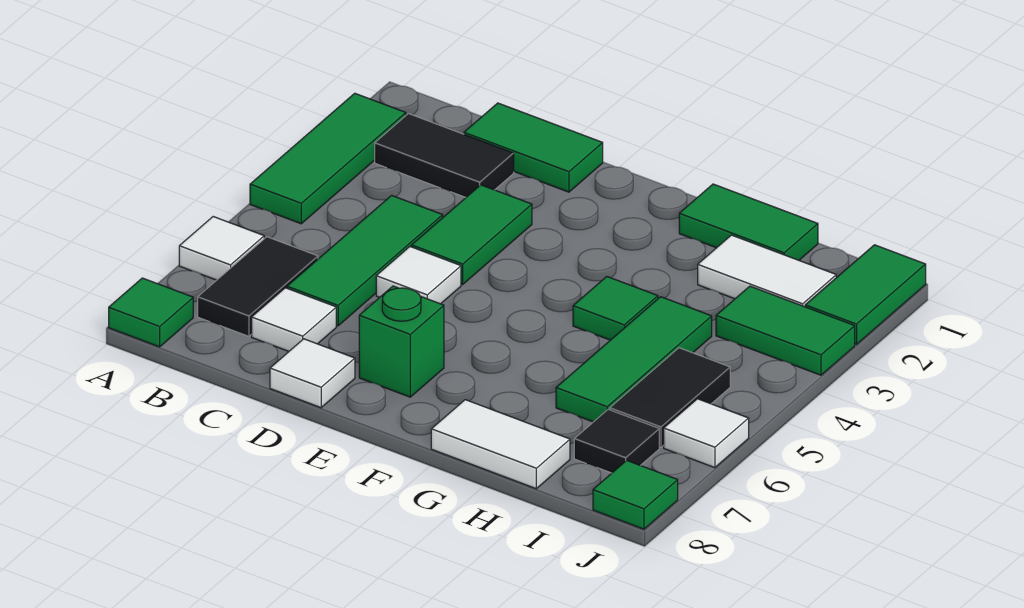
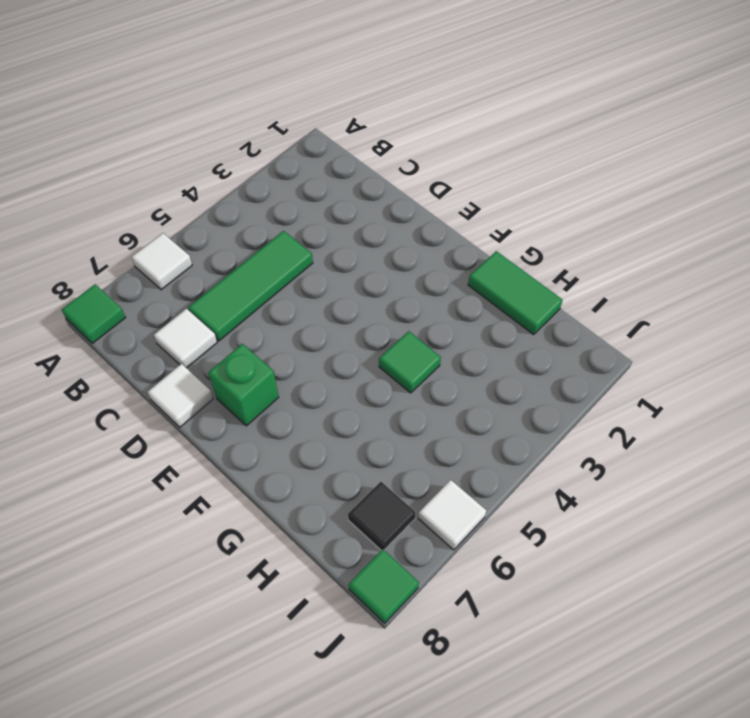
none -> green 1x3 tile [250,93,406,224]
none -> black 1x2 tile [375,114,514,197]
none -> black 1x2 tile [198,237,318,336]

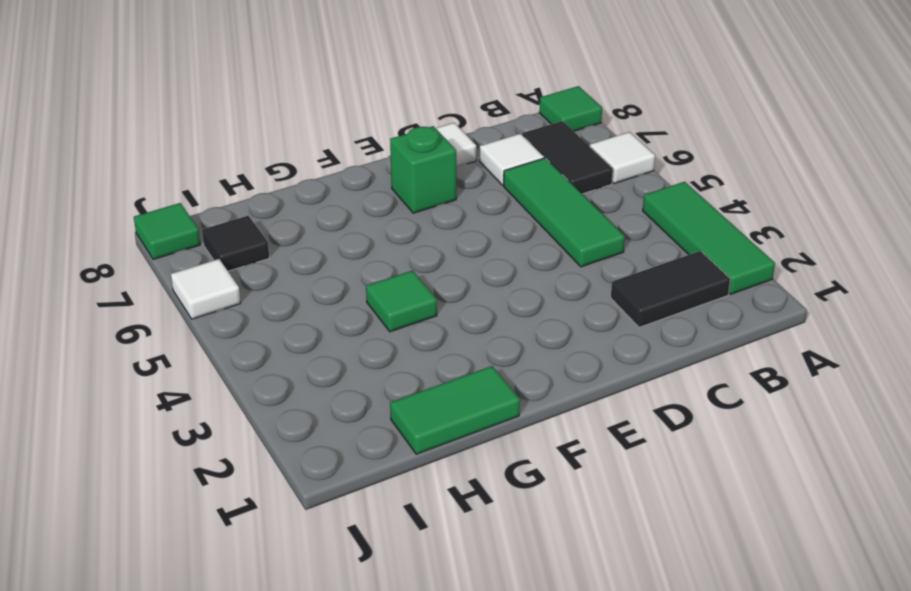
none -> green 1x2 tile [464,103,603,192]
none -> green 1x2 tile [412,185,532,284]
none -> white 1x1 tile [376,247,461,304]

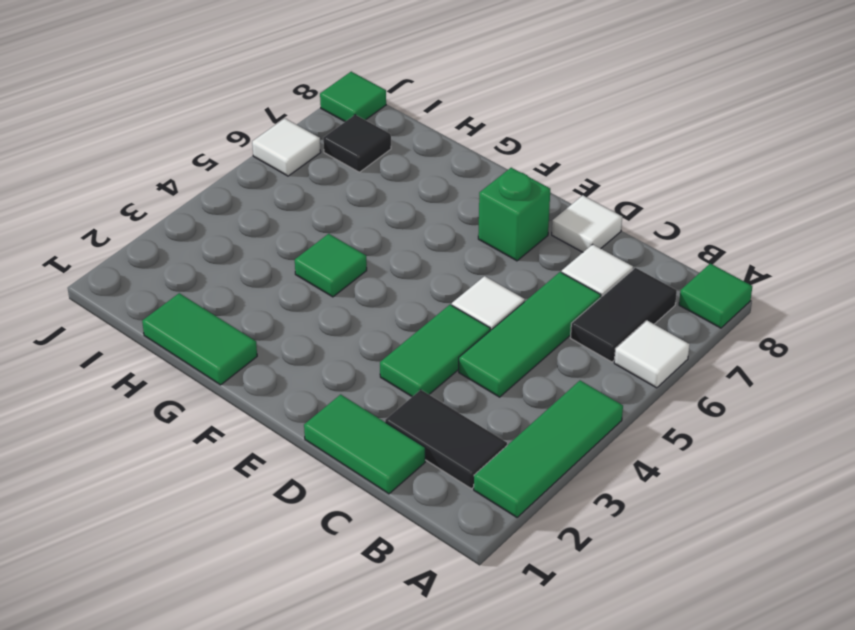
none -> white 1x2 tile [431,400,570,489]
none -> white 1x2 tile [698,235,836,307]
none -> green 1x3 tile [556,297,712,422]

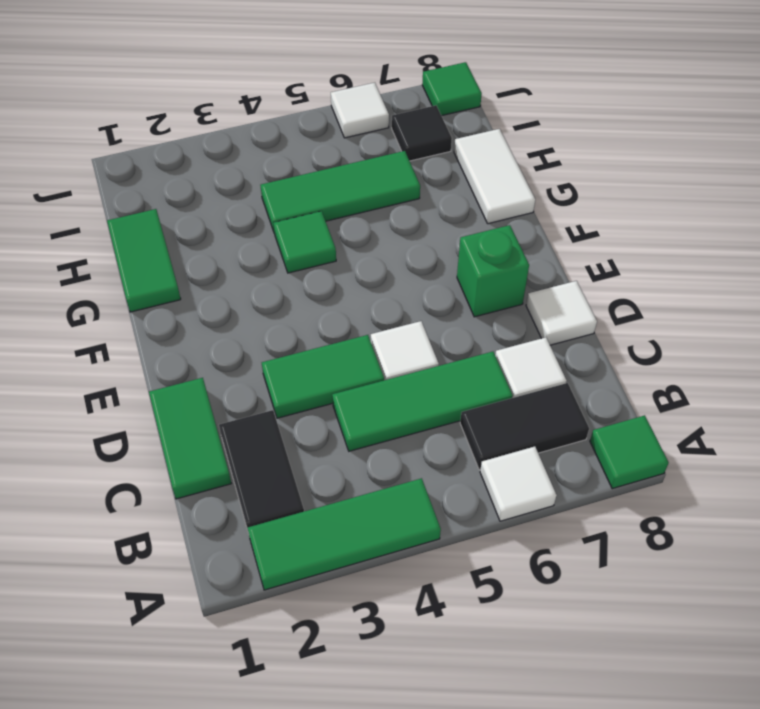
none -> white 1x2 tile [698,235,836,307]
none -> green 1x2 tile [716,286,855,375]
none -> black 1x2 tile [610,348,730,447]

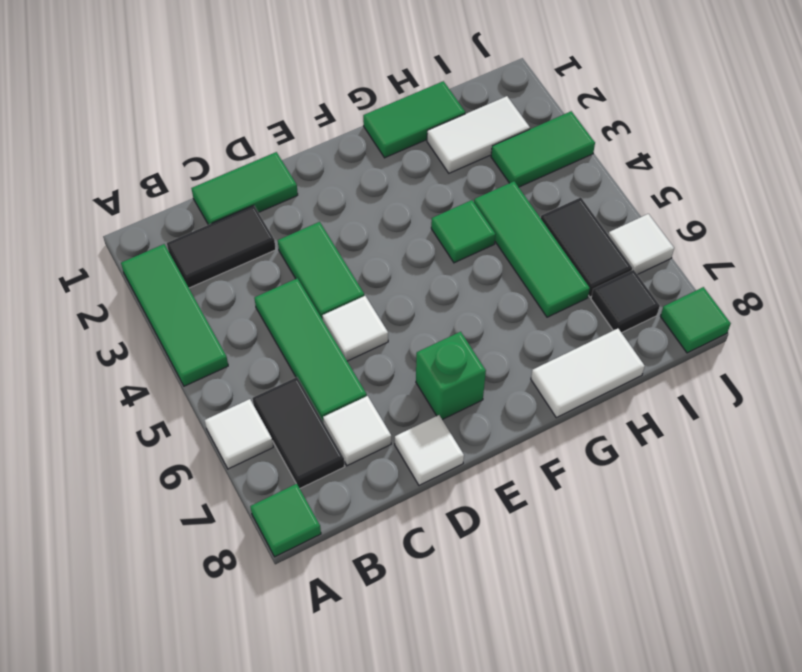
none -> green 1x2 tile [805,245,926,345]

